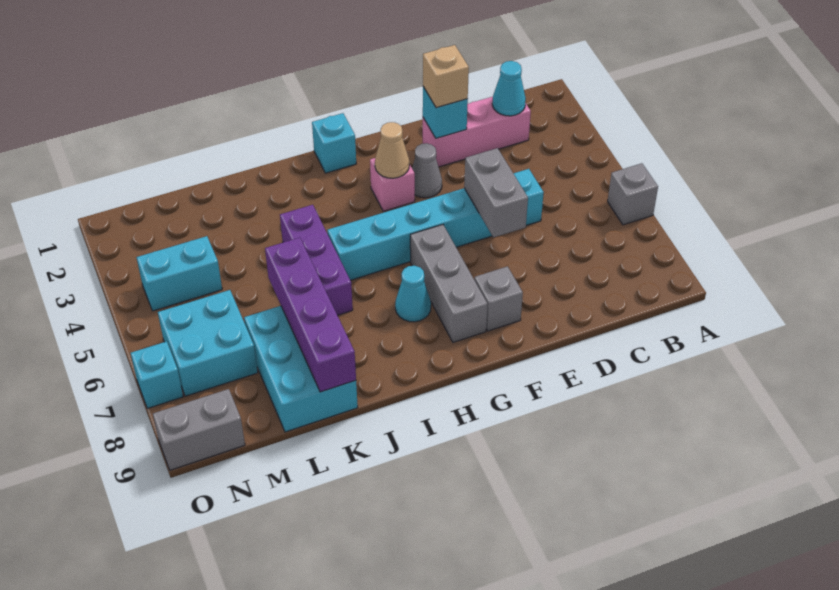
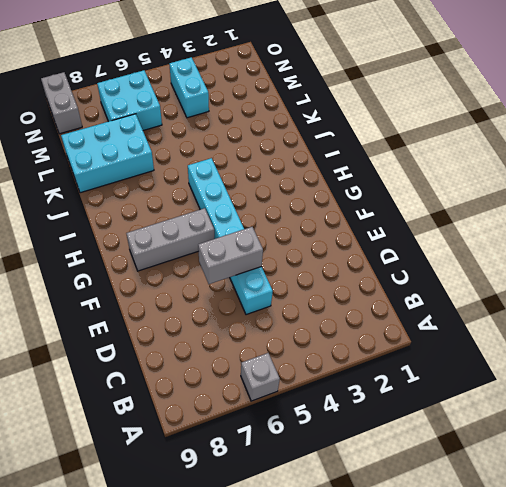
none -> pink 1x3 brick [423,97,531,167]
none -> grey 1x1 cone [412,143,442,198]
none -> grey 1x1 brick [474,266,523,331]

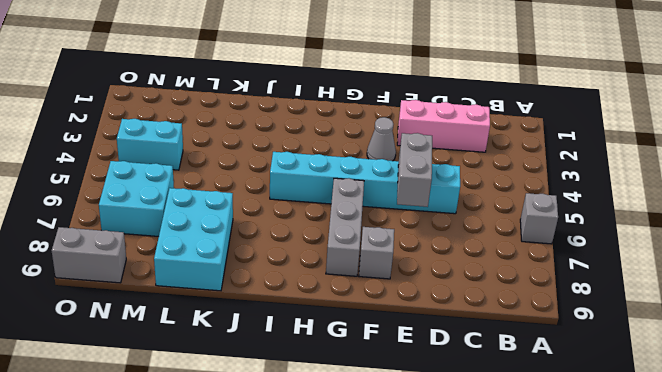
none -> pink 1x1 brick [370,158,415,211]
none -> cyan 1x1 brick [312,113,356,173]
none -> cyan 1x1 cone [395,266,431,322]

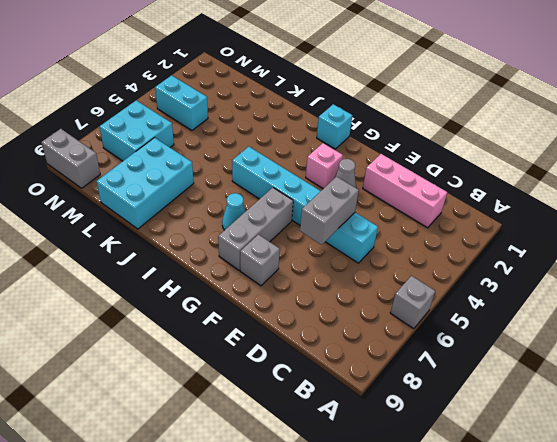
none -> purple 1x3 brick [280,205,353,315]
none -> cyan 1x1 brick [131,341,183,408]
none -> cyan 1x1 cone [492,61,526,116]

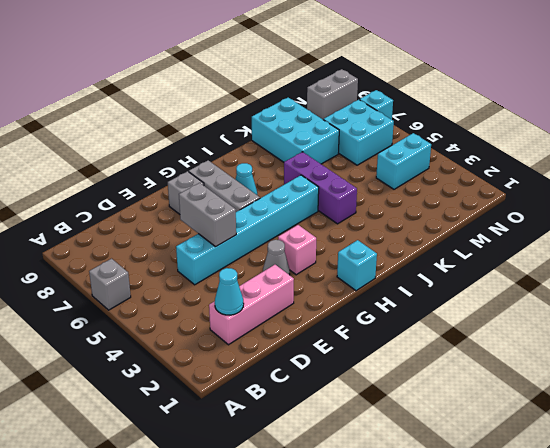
none -> cyan 1x1 brick [423,87,468,138]
none -> tan 1x1 cone [375,122,409,178]
none -> purple 1x4 brick [265,238,356,392]

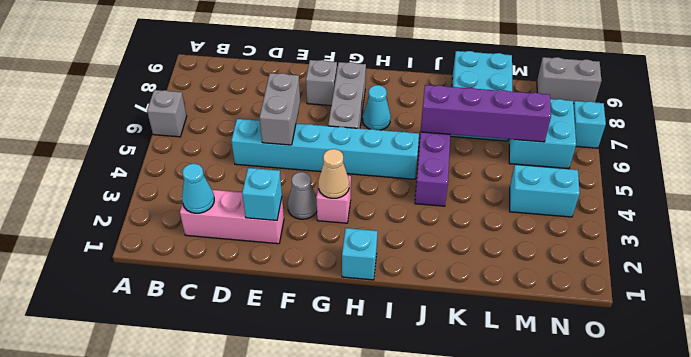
purple 1x4 brick [421,85,551,142] -> purple 1x4 brick turned to [265,238,356,392]
none -> tan 1x1 brick [423,45,469,108]

